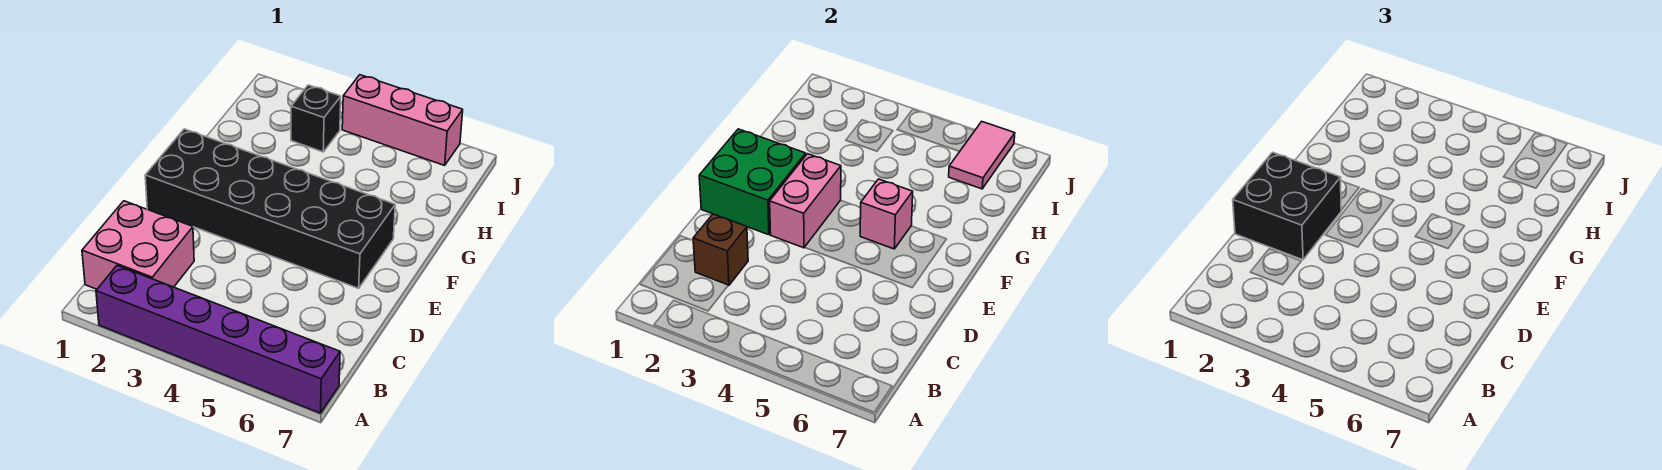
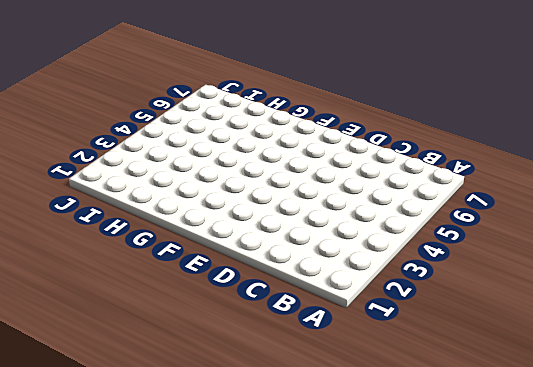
none -> purple 1x6 brick [96,266,340,413]
none -> pink 2x2 brick [82,201,194,289]

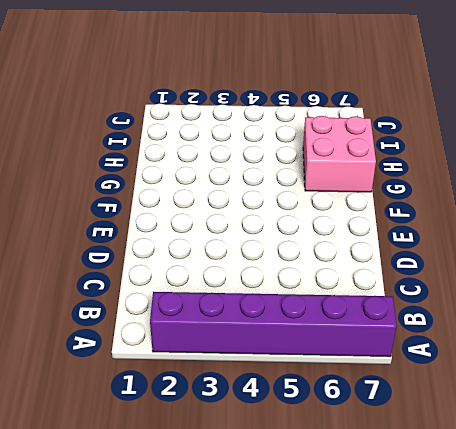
pink 2x2 brick [303,116,376,192] -> pink 2x2 brick moved to [82,201,194,289]
none -> black 2x6 brick [145,129,395,288]
none -> black 1x1 brick [291,85,341,152]

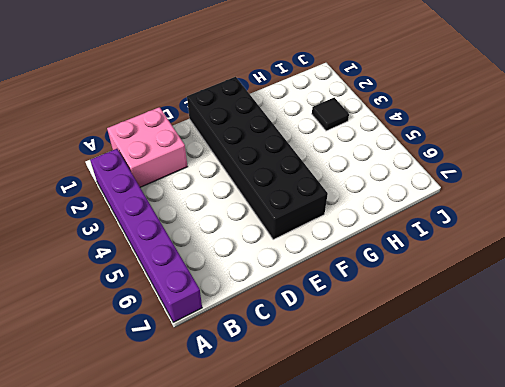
black 1x1 tile [312,98,349,131] -> black 1x1 brick [291,85,341,152]
none -> pink 1x3 brick [342,75,463,165]
none -> brown 1x1 brick [693,214,748,285]

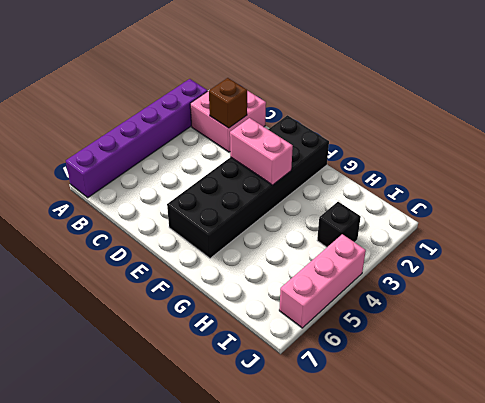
none -> green 2x2 brick [699,129,806,235]
none -> pink 1x1 brick [860,179,913,249]

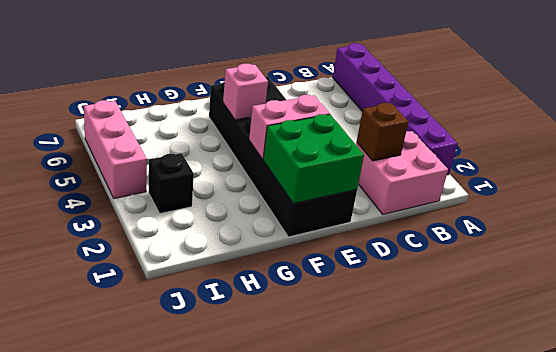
none -> pink 1x2 tile [949,122,1015,189]
none -> black 2x2 brick [1233,152,1341,260]

